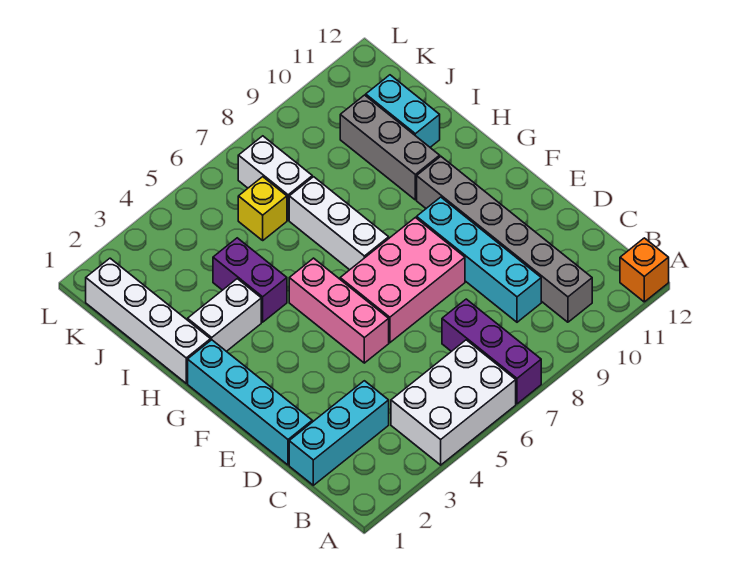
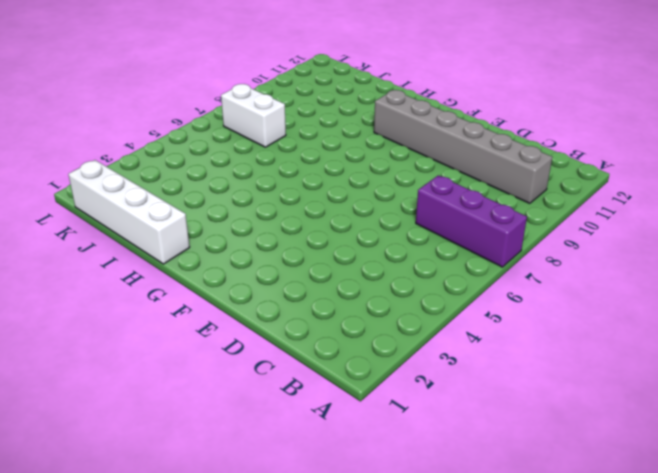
none -> white 2x3 brick [391,340,516,465]
none -> orange 1x1 brick [620,238,669,302]
none -> cyan 1x3 brick [289,381,389,485]

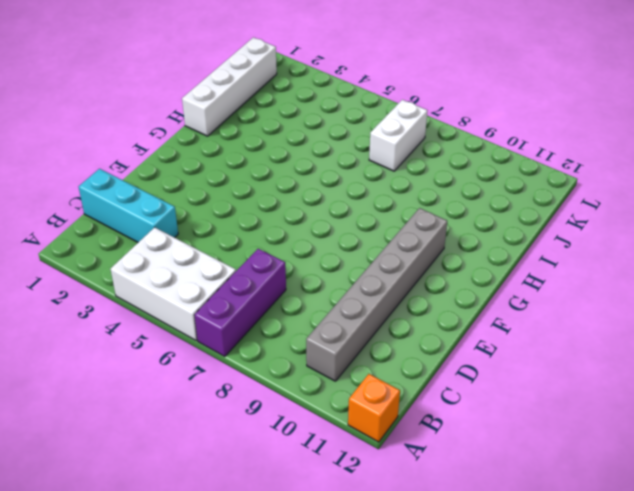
none -> cyan 1x4 brick [417,197,541,322]
none -> cyan 1x4 brick [188,340,312,465]
none -> pink 1x3 brick [289,258,389,363]

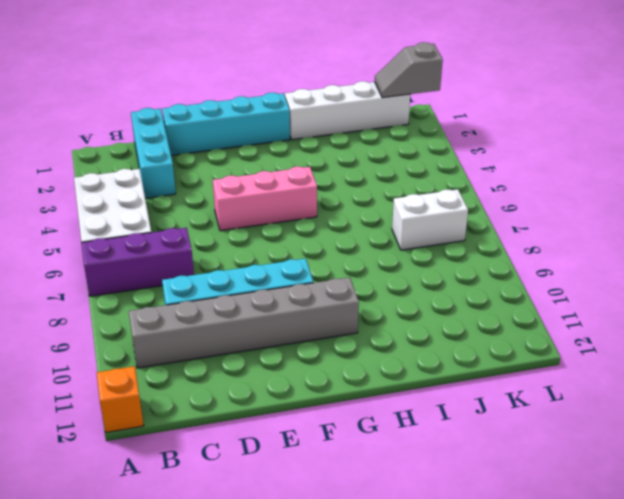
grey 1x2 slope [375,42,443,98] -> none
none -> pink 2x3 brick [340,218,465,343]
none -> white 1x3 brick [289,177,389,270]
none -> white 1x2 brick [188,279,261,351]

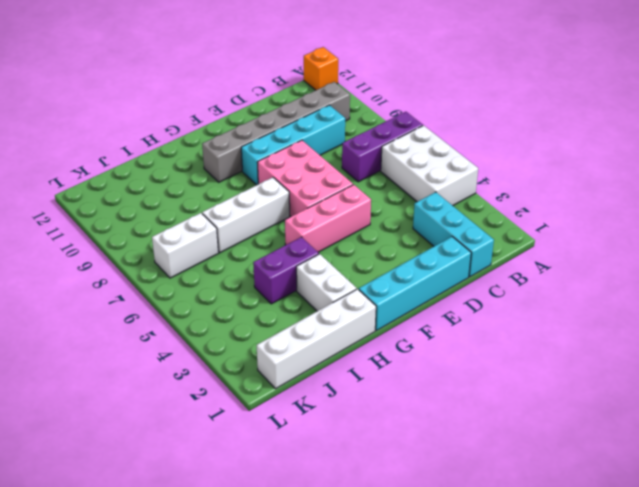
none -> grey 1x3 brick [340,95,440,200]
none -> cyan 1x2 brick [366,75,440,147]
none -> yellow 1x1 brick [238,177,287,240]

